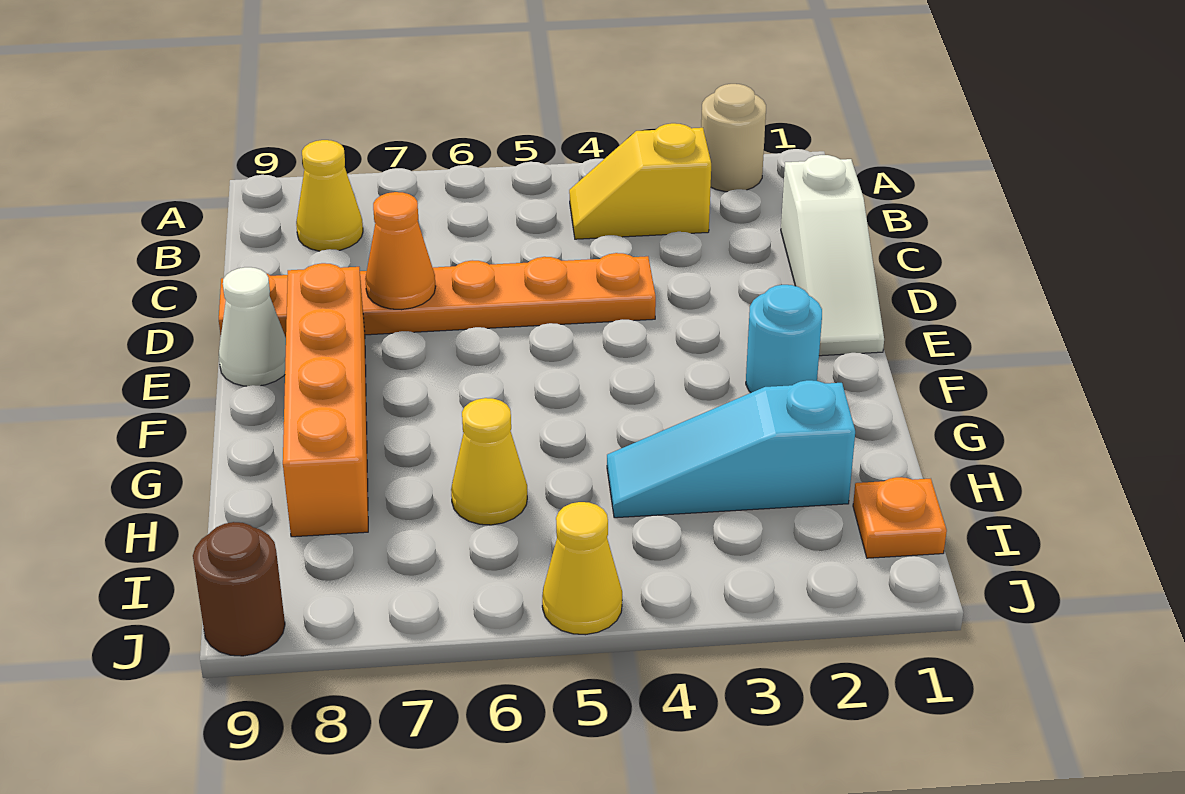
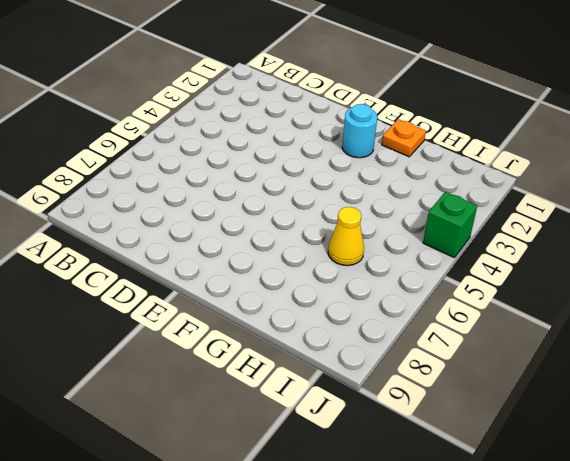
orange 1x1 plate [382,119,426,157] -> orange 1x1 plate moved to [853,477,947,558]
green 1x1 brick [423,192,477,258] -> none
none -> tan 1x1 round brick [701,84,766,192]
none -> yellow 1x2 slope [569,123,711,239]
none -> yellow 1x1 cone [296,140,363,251]

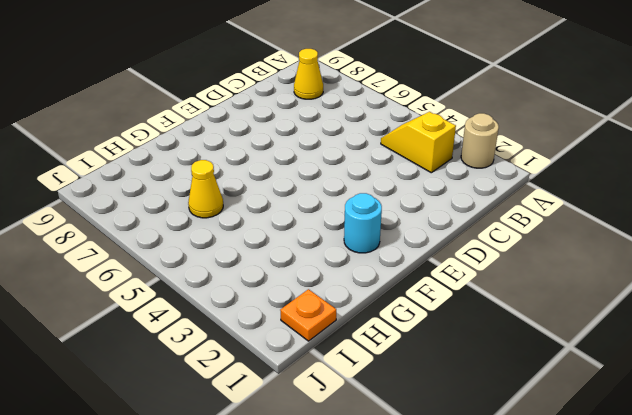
none -> white 1x3 slope [781,155,884,356]
none -> orange 1x6 plate [219,253,656,337]
none -> orange 1x4 brick [283,263,368,537]

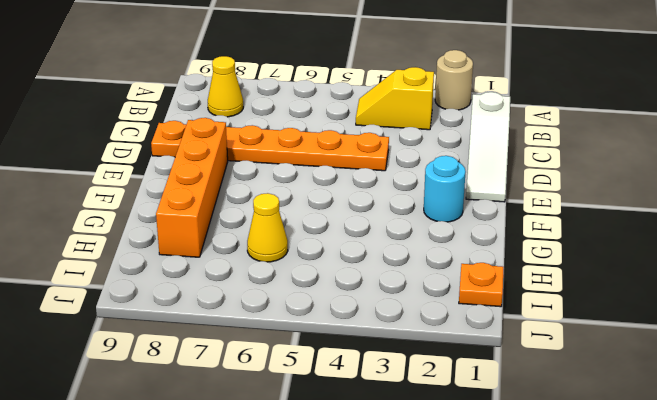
none -> white 1x1 cone [219,267,286,386]
none -> cyan 1x3 slope [607,380,855,518]
none -> yellow 1x1 cone [542,502,622,635]

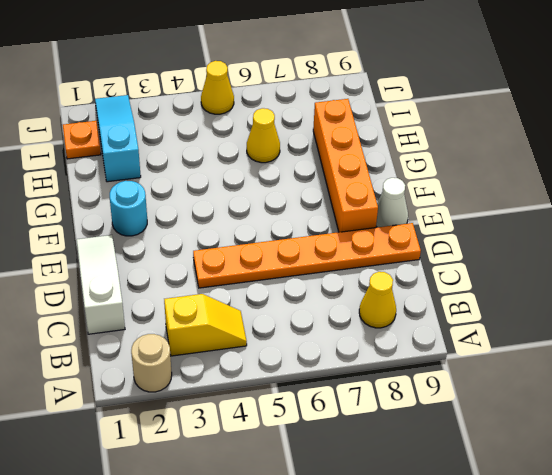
cyan 1x3 slope [95,95,141,182] -> cyan 1x3 slope turned to [607,380,855,518]
none -> brown 1x1 round brick [193,522,285,656]
none -> orange 1x1 cone [365,192,436,310]

